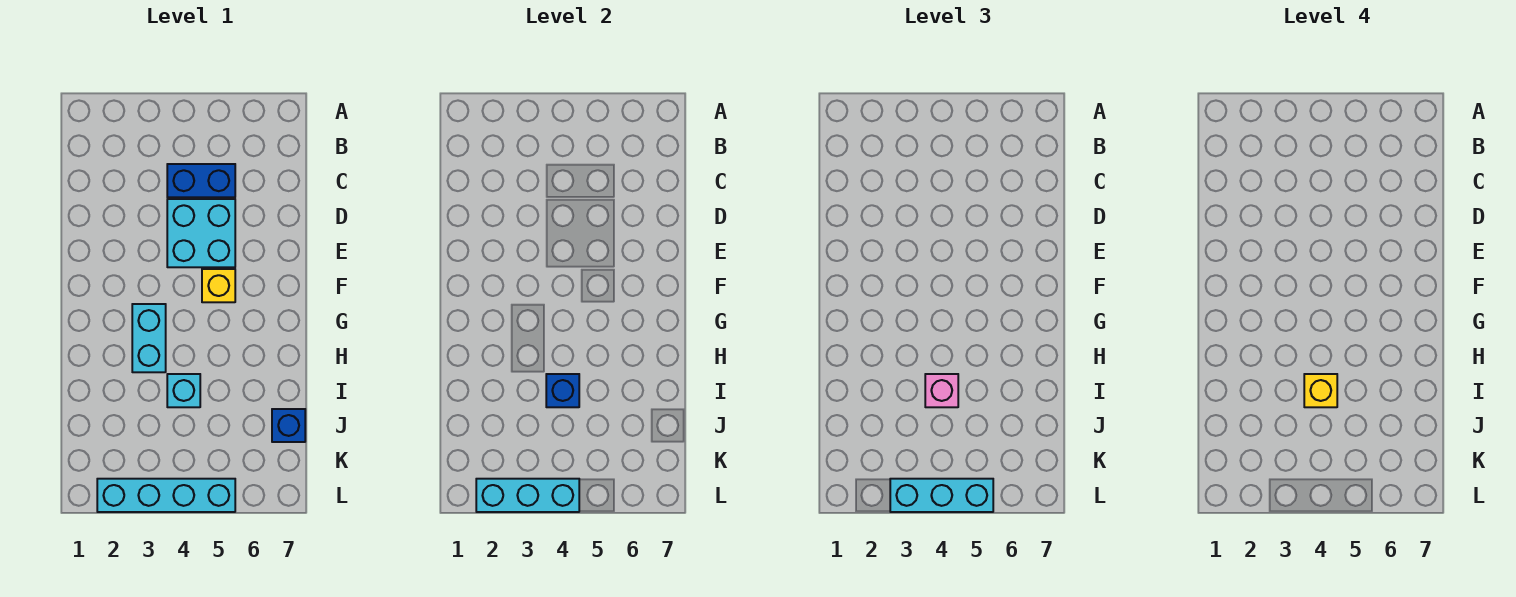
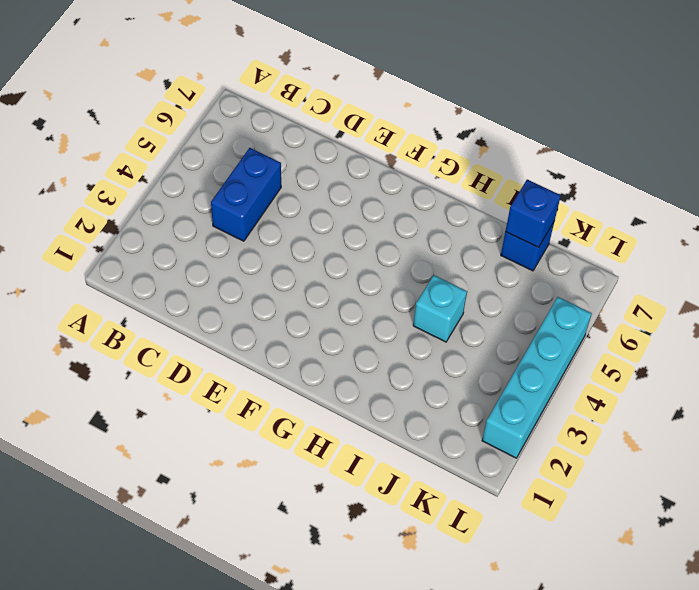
blue 1x1 brick [505,180,561,247] -> blue 1x1 brick moved to [546,374,579,407]
none -> cyan 2x2 brick [167,199,235,267]
none -> yellow 1x1 brick [202,269,235,302]
none -> cyan 1x2 brick [132,304,166,372]

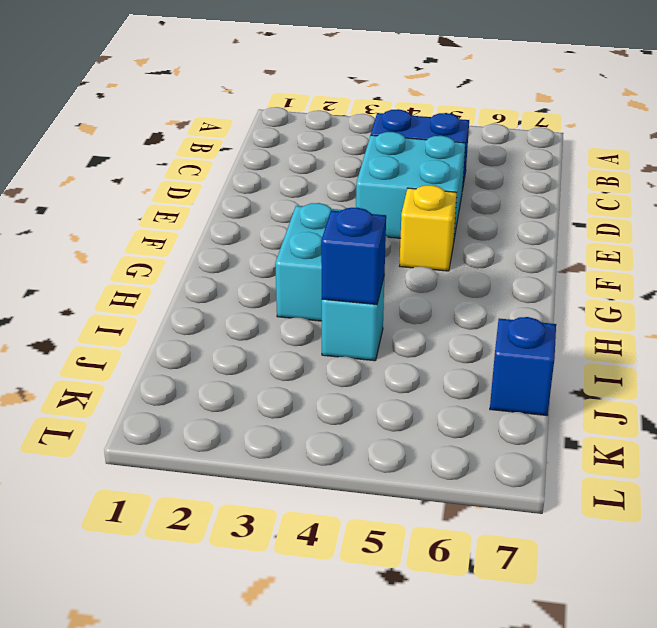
none -> cyan 1x4 brick [97,479,235,512]
none -> cyan 1x3 brick [476,479,579,512]
none -> pink 1x1 brick [925,374,958,407]

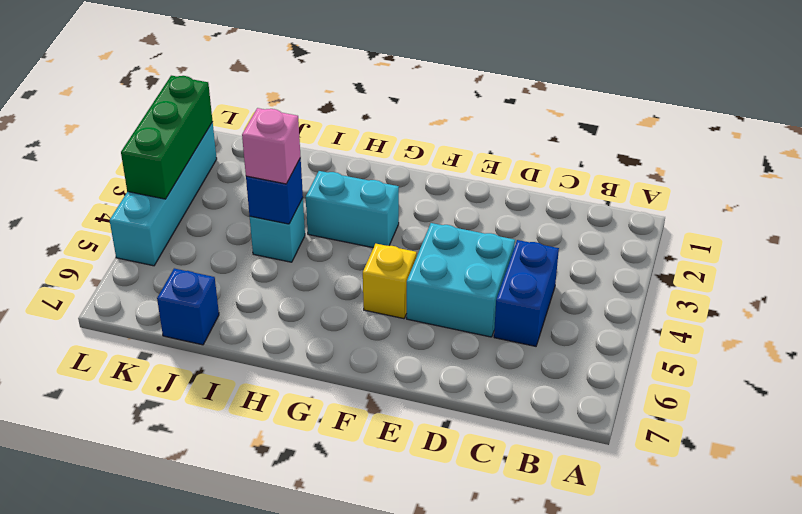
green 1x3 brick [121,76,213,199] -> cyan 1x3 brick [476,479,579,512]
none -> cyan 1x3 brick [890,479,993,512]
none -> yellow 1x1 brick [1304,374,1337,407]

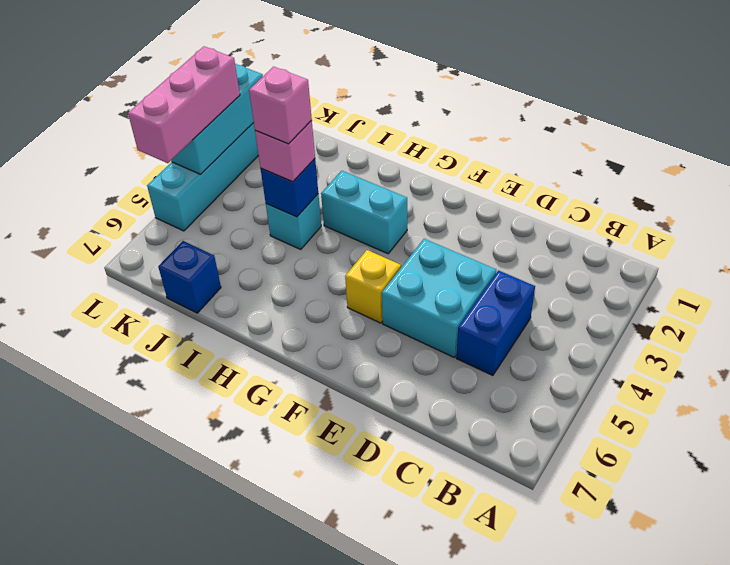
pink 1x1 brick [249,67,312,144] -> yellow 1x1 brick [1304,374,1337,407]
pink 1x3 brick [128,46,240,163] -> cyan 1x3 brick [890,479,993,512]

